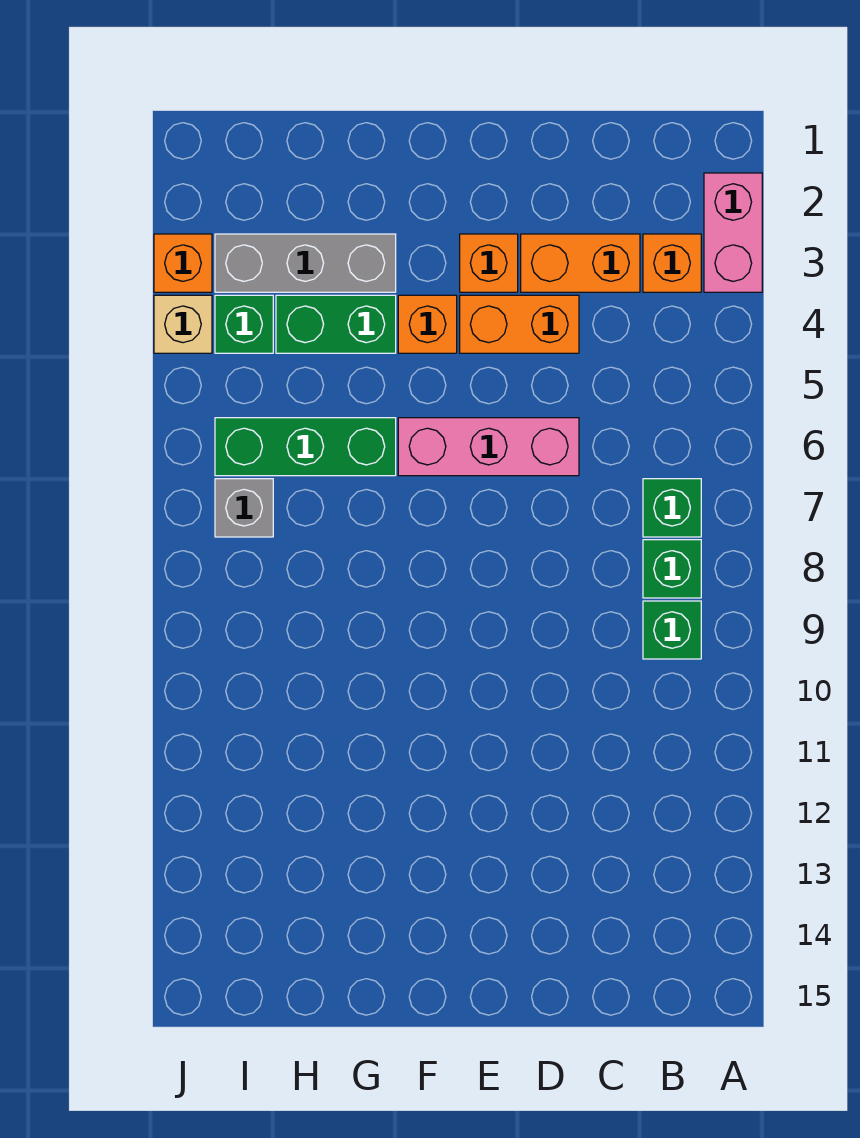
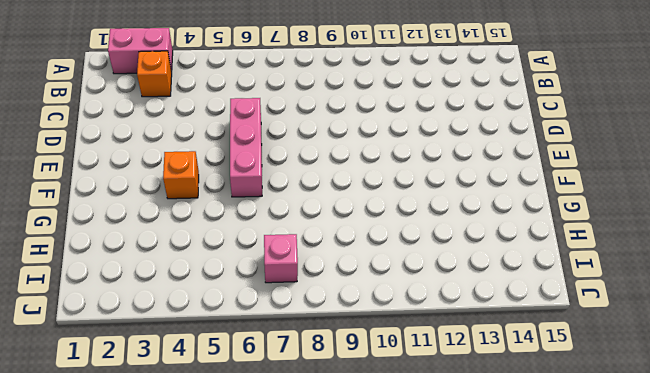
pink 1x1 brick [264,234,298,283] -> grey 1x1 brick [215,479,273,537]
none -> green 1x1 brick [643,479,701,537]
none -> green 1x1 brick [643,540,701,598]
none -> green 1x1 brick [643,601,701,659]

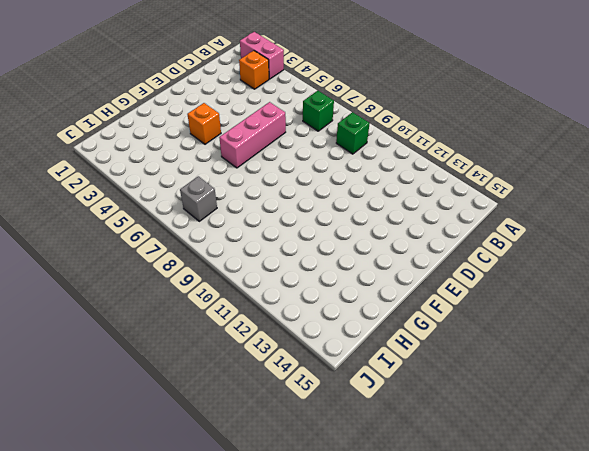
none -> green 1x1 brick [643,540,701,598]
none -> orange 1x2 brick [521,234,640,292]
none -> orange 1x2 brick [460,295,579,353]

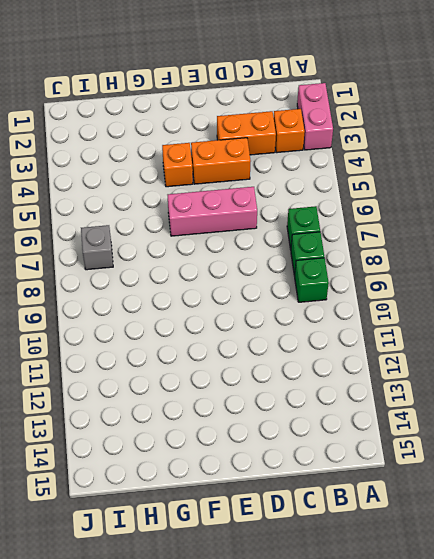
none -> orange 1x1 brick [460,234,518,292]
none -> grey 1x3 brick [215,234,396,292]
none -> green 1x2 brick [276,295,396,353]

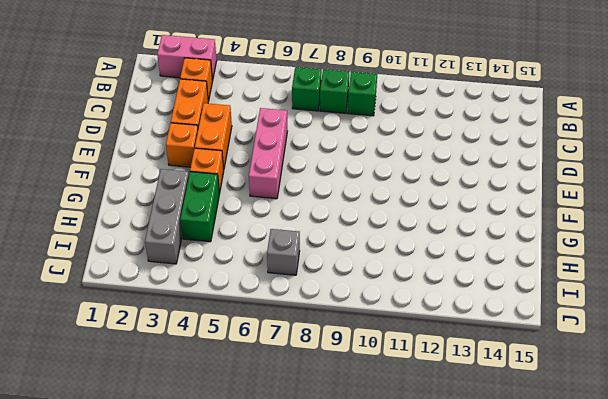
none -> green 1x3 brick [215,418,396,476]
none -> green 1x1 brick [215,295,273,353]
none -> orange 1x1 brick [154,234,212,292]

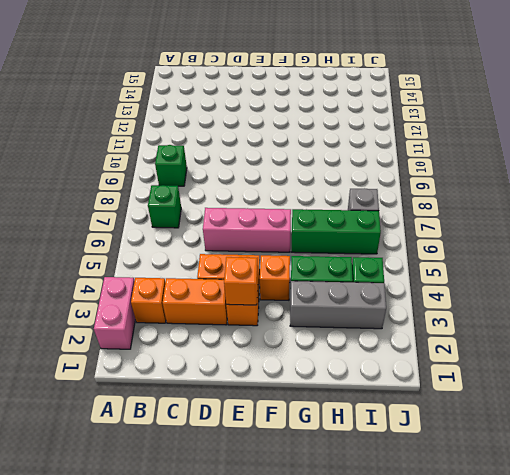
orange 1x1 brick [224,257,258,305] -> orange 1x1 brick moved to [154,234,212,292]
none -> green 1x1 brick [643,540,701,598]
none -> tan 1x1 brick [154,295,212,353]

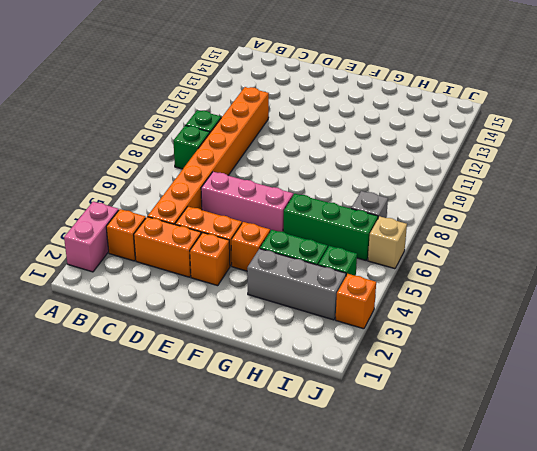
orange 1x8 brick [148,87,269,224] -> none
tan 1x1 brick [368,216,407,269] -> tan 1x1 brick moved to [154,295,212,353]
none -> green 1x1 brick [643,479,701,537]

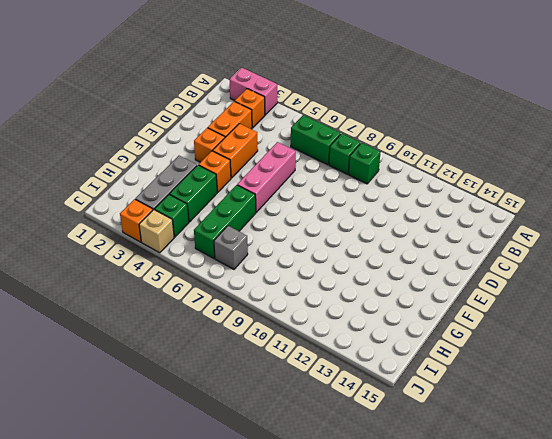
green 1x2 brick [291,115,341,165] -> green 1x1 brick [643,479,701,537]

